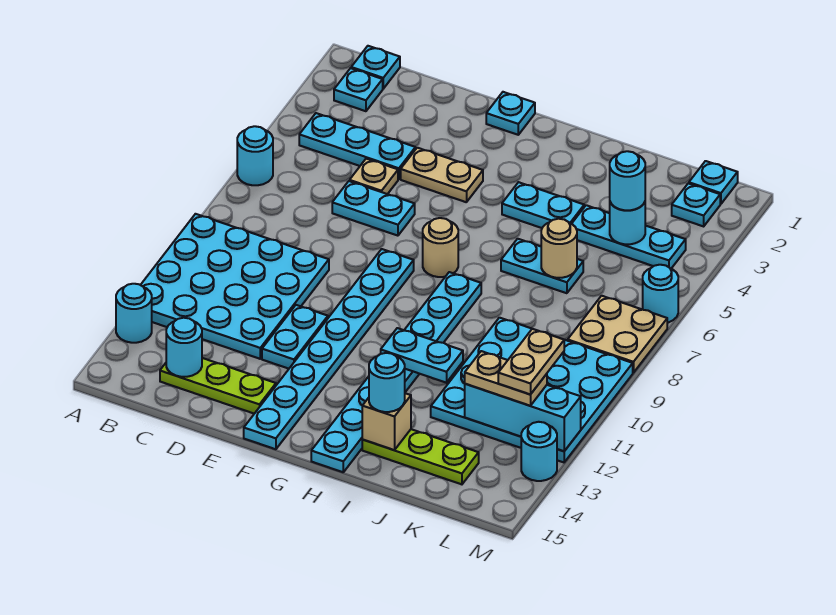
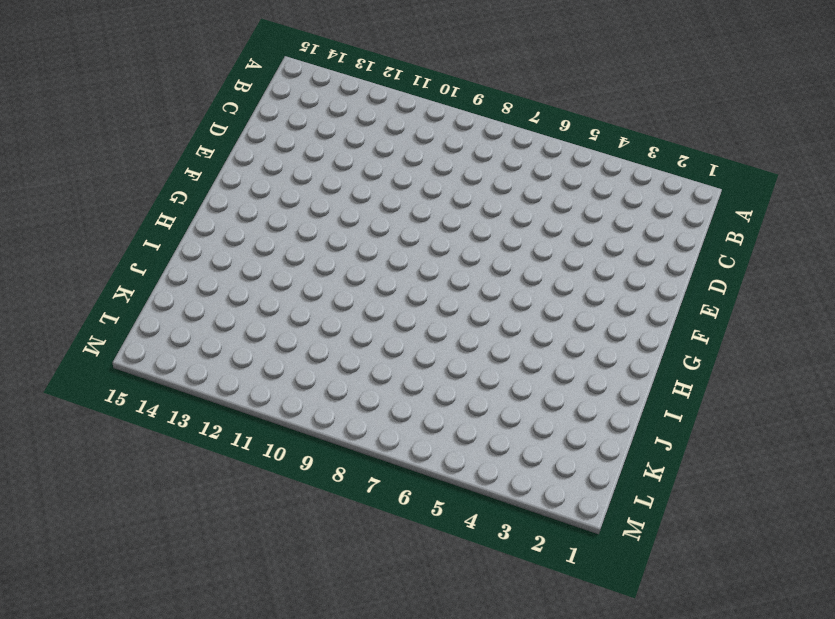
none -> cyan 1x1 round brick [237,126,273,185]
none -> cyan 4x4 plate [141,214,329,359]
none -> cyan 1x1 round brick [116,284,152,343]
none -> cyan 1x1 plate [351,46,400,89]

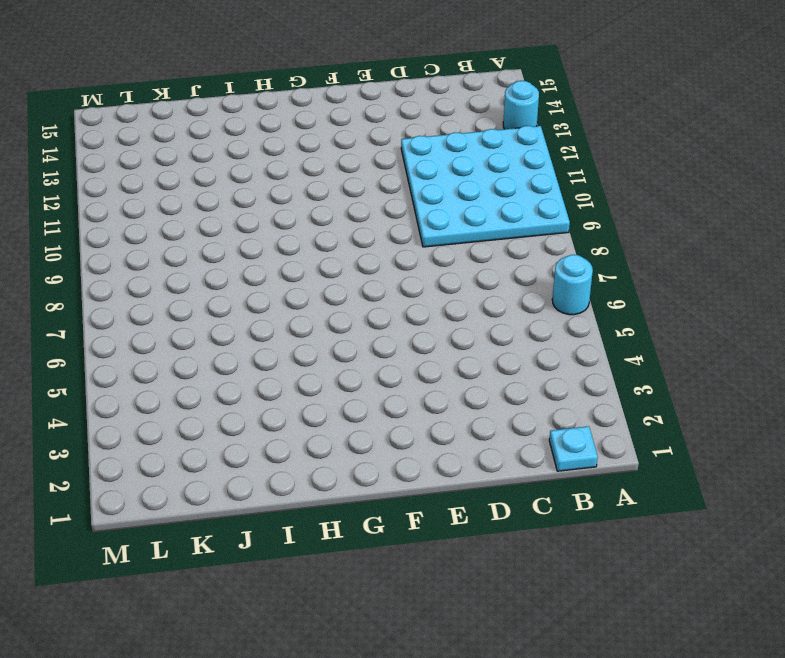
none -> cyan 1x1 plate [334,68,383,111]
none -> cyan 1x3 plate [299,113,415,179]
none -> lime 1x3 plate [160,358,276,414]
none -> tan 1x1 plate [350,159,398,194]

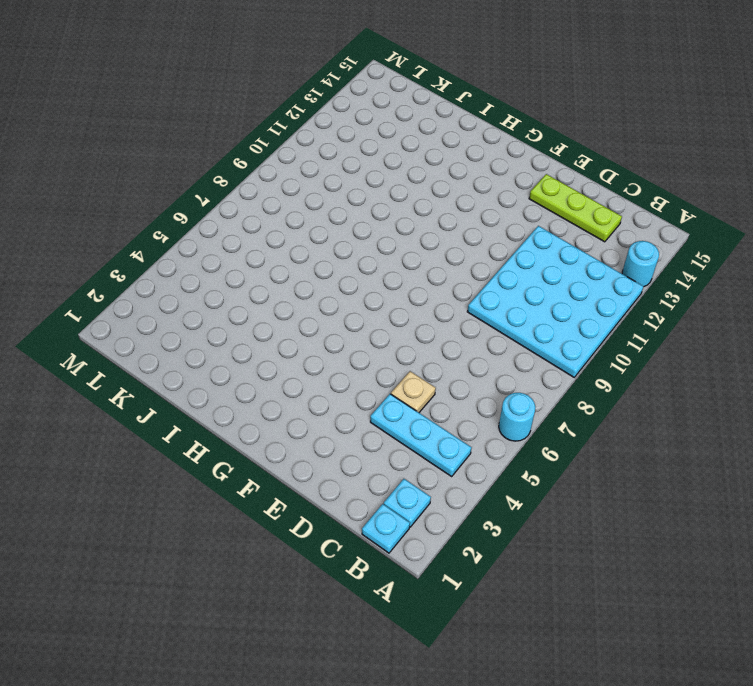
none -> cyan 1x2 plate [332,181,415,236]
none -> tan 1x2 plate [401,148,483,202]
none -> cyan 1x2 plate [262,305,328,369]
none -> cyan 1x1 plate [486,92,535,135]

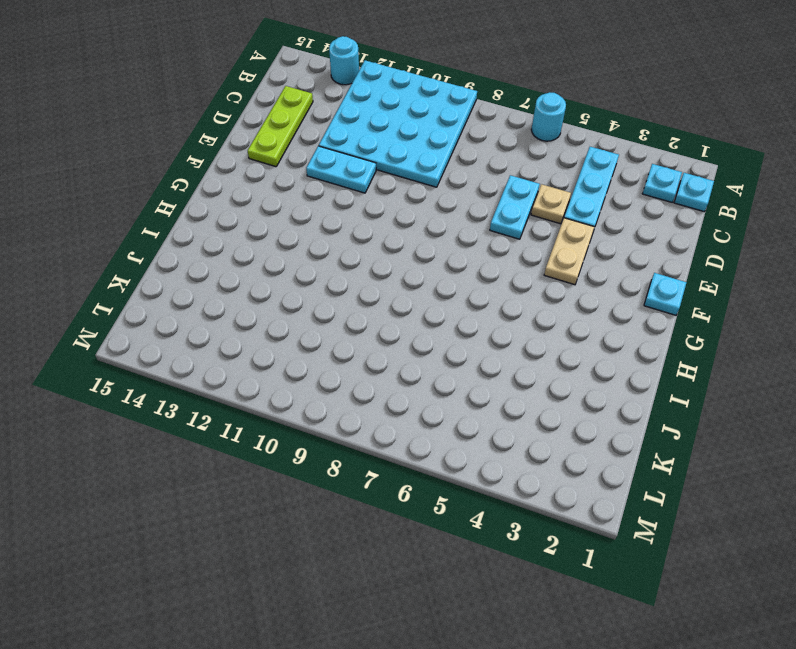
none -> cyan 1x8 plate [244,249,414,449]
none -> tan 1x1 round brick [423,218,458,277]
none -> cyan 1x2 plate [502,182,584,228]
none -> cyan 1x8 plate [311,272,481,472]

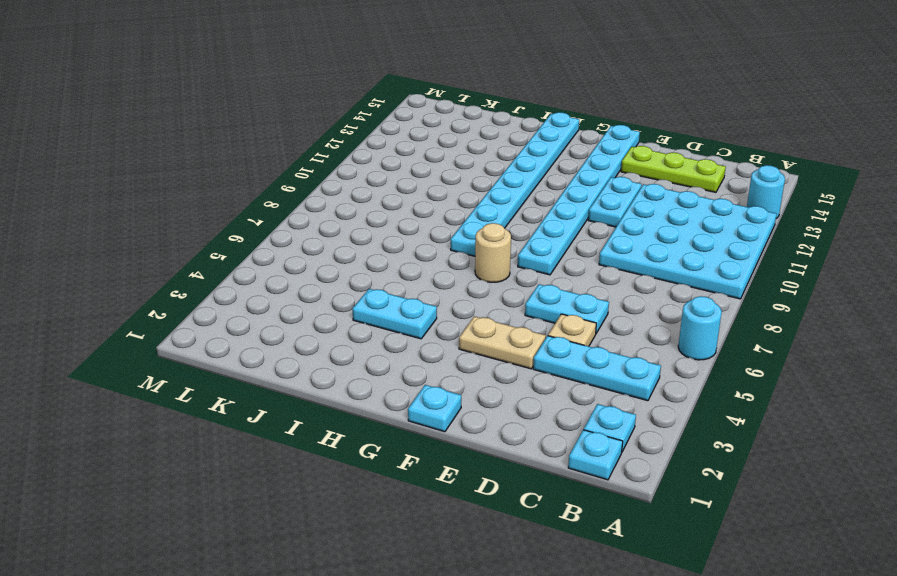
none -> cyan 1x2 plate [501,239,583,293]
none -> lime 1x3 plate [362,429,479,484]
none -> cyan 1x3 plate [572,205,686,269]
none -> cyan 4x4 plate [431,318,633,462]

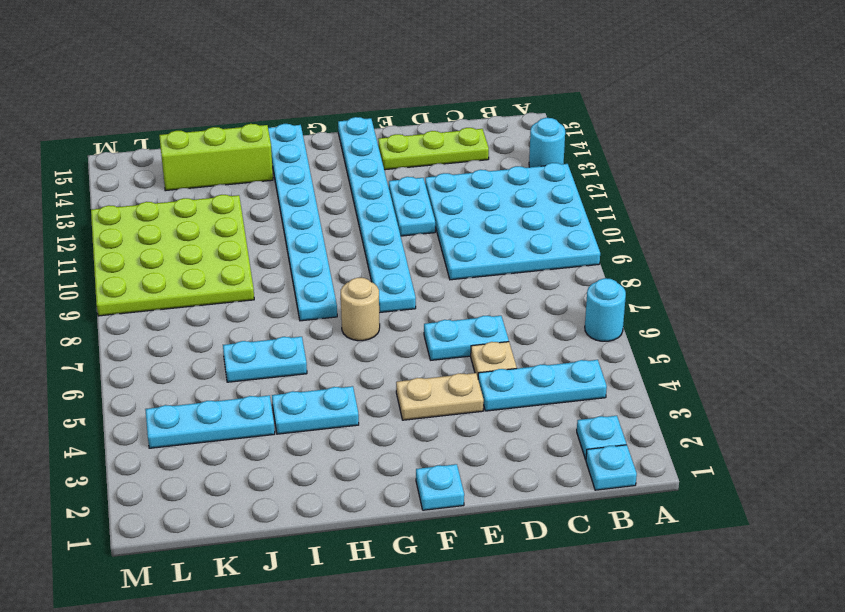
lime 1x3 brick [159,124,273,191] -> lime 1x3 plate [362,429,479,484]
lime 4x4 plate [91,195,254,316] -> cyan 4x4 plate [431,318,633,462]
none -> cyan 1x1 plate [689,161,738,204]
none -> cyan 1x1 plate [672,183,720,226]
none -> tan 2x2 plate [568,296,667,373]
none -> cyan 1x1 round brick [643,265,678,323]

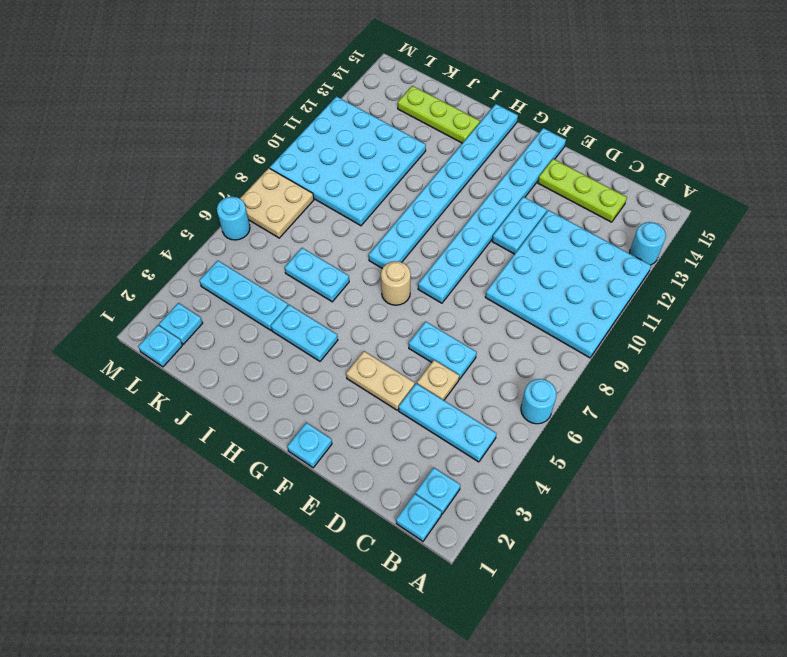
none -> cyan 1x1 round brick [521,422,557,481]
none -> cyan 1x1 round brick [166,318,202,377]
none -> cyan 1x2 plate [381,328,463,383]
none -> tan 1x1 brick [362,393,411,450]

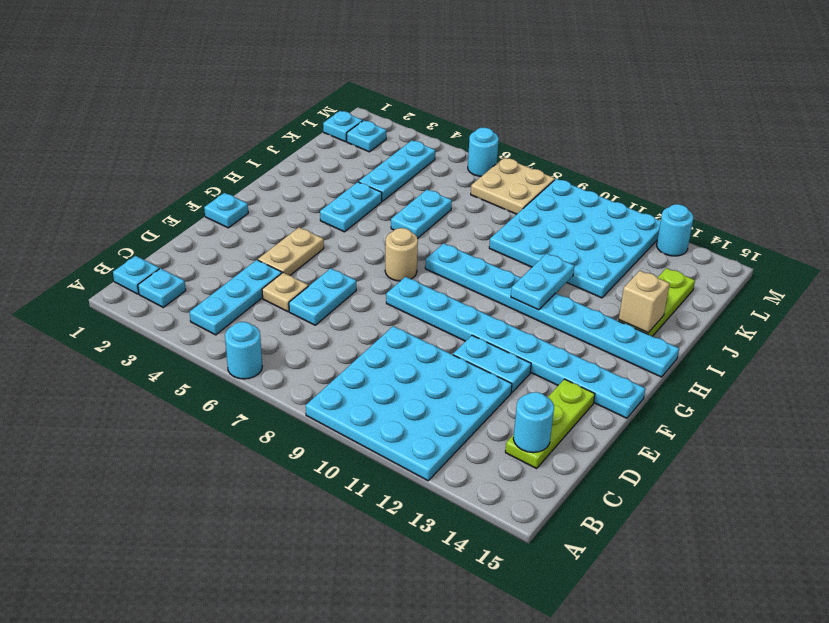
none -> cyan 1x1 round brick [116,284,152,343]
none -> tan 1x1 round brick [541,219,577,278]
none -> cyan 1x1 round brick [610,202,645,244]
none -> cyan 1x3 brick [465,384,581,451]

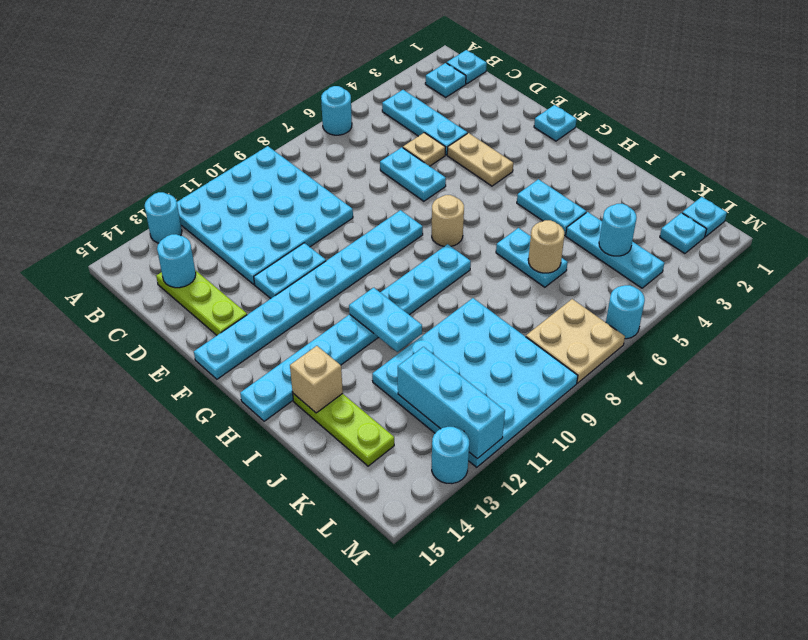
none -> cyan 1x1 round brick [369,353,405,412]
none -> cyan 1x1 round brick [610,151,645,210]
none -> tan 1x2 plate [465,351,547,406]
none -> tan 1x2 plate [498,329,564,395]

